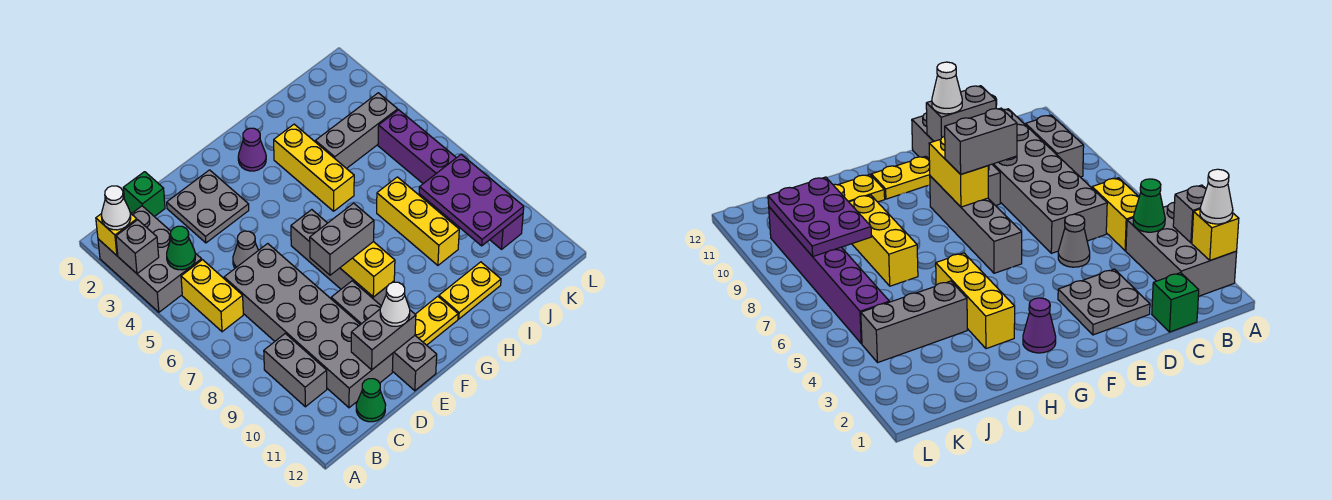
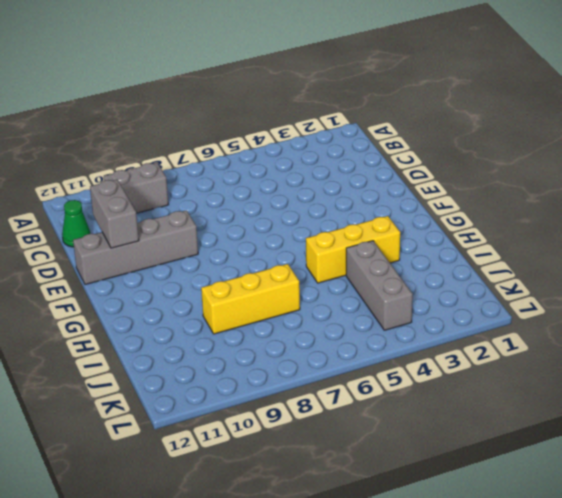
none -> grey 2x3 brick [98,206,202,312]
none -> yellow 1x2 brick [181,260,243,332]
none -> green 1x1 brick [123,172,165,217]

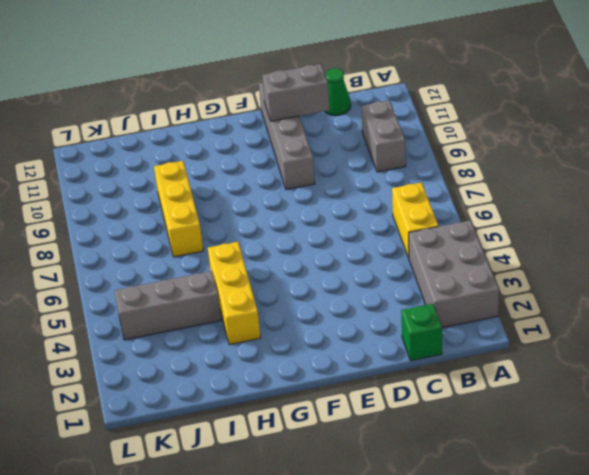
none -> grey 2x6 brick [224,244,393,408]
none -> grey 2x2 plate [167,170,249,243]
none -> grey 1x1 cone [233,231,258,268]

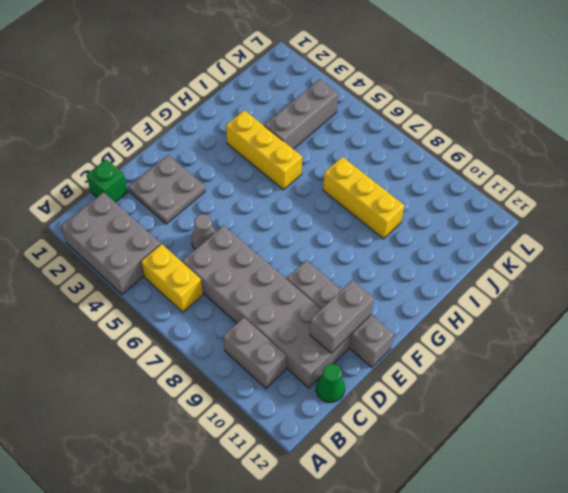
none -> grey 1x4 brick [291,210,394,306]
none -> yellow 1x2 plate [415,296,458,345]
none -> purple 1x1 cone [238,128,266,171]

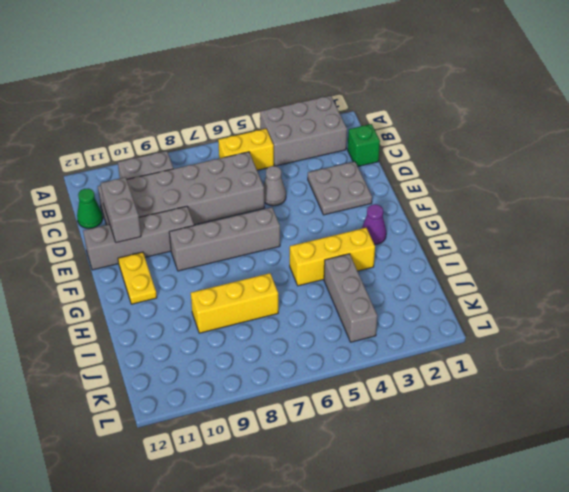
none -> yellow 1x2 plate [439,262,501,319]
none -> purple 1x6 brick [378,110,523,249]
none -> yellow 1x1 brick [96,213,137,255]

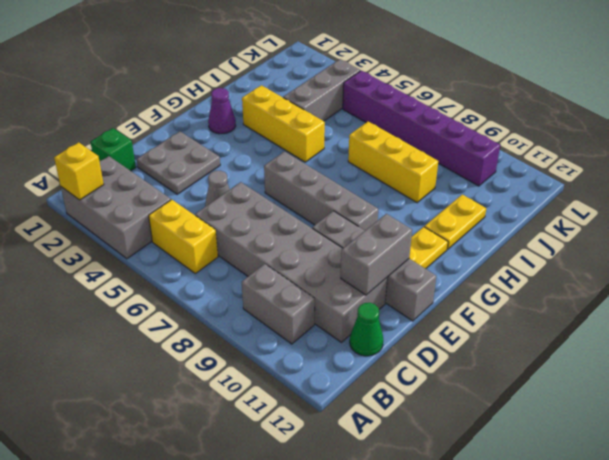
none -> grey 1x1 brick [116,220,159,274]
none -> green 1x1 cone [167,226,196,270]
none -> yellow 1x2 brick [340,242,395,297]

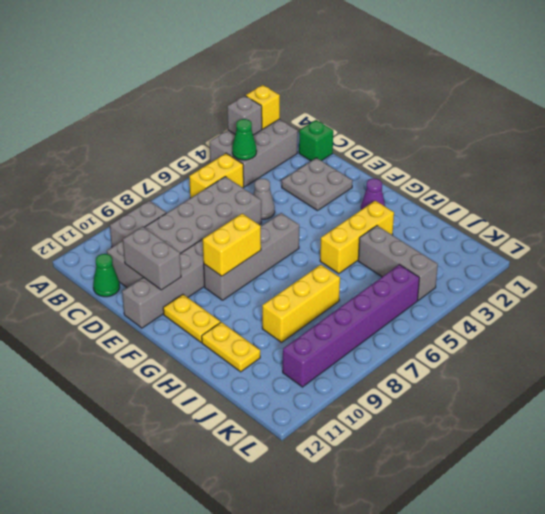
none -> purple 2x3 plate [419,155,524,246]
none -> white 1x1 cone [101,186,131,230]
none -> grey 1x2 brick [310,203,374,275]

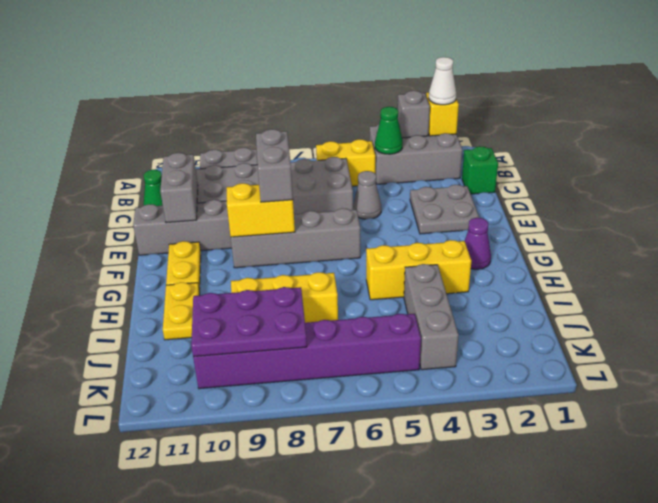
none -> white 1x1 cone [380,282,410,326]

